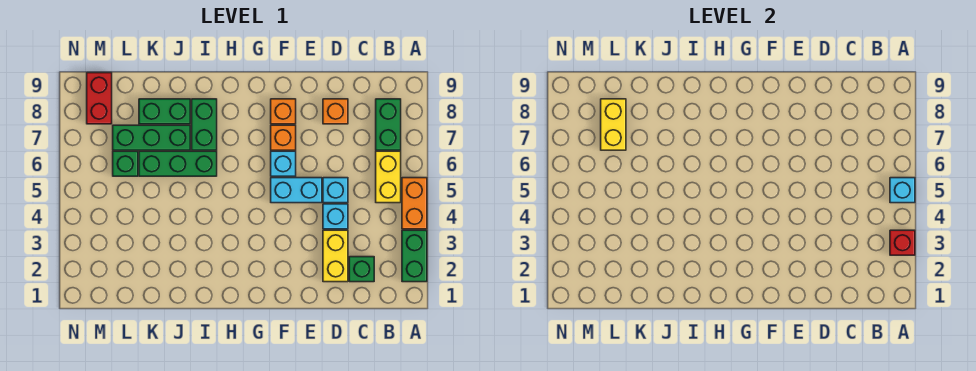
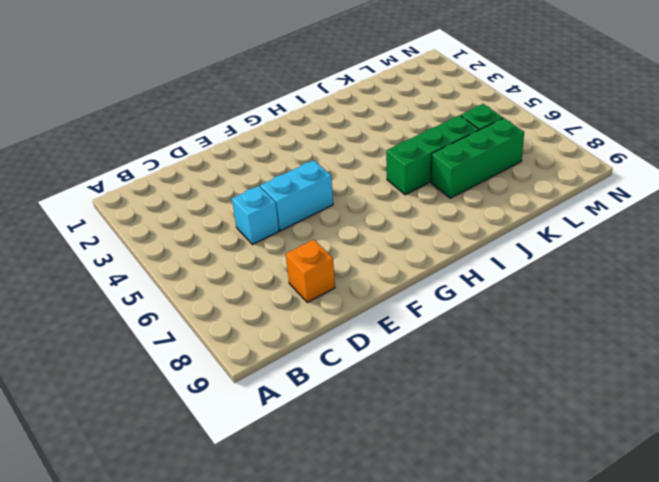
none -> green 1x2 brick [402,230,427,282]
none -> orange 1x2 brick [402,178,427,229]
none -> yellow 1x2 brick [376,151,401,203]

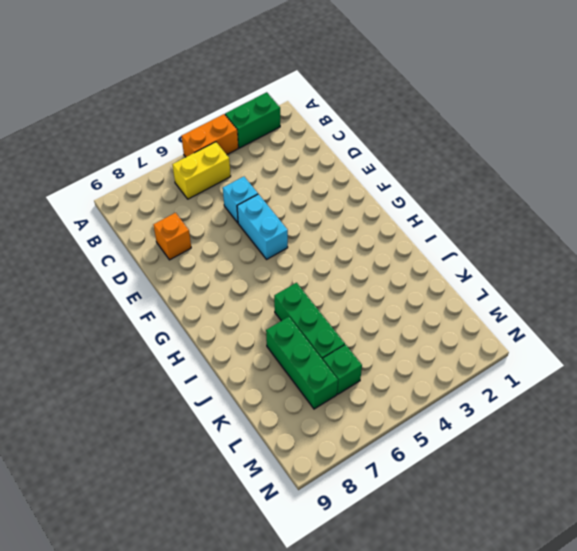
none -> green 1x2 brick [376,99,401,150]
none -> green 1x1 brick [349,257,374,282]
none -> yellow 1x2 brick [323,230,348,282]

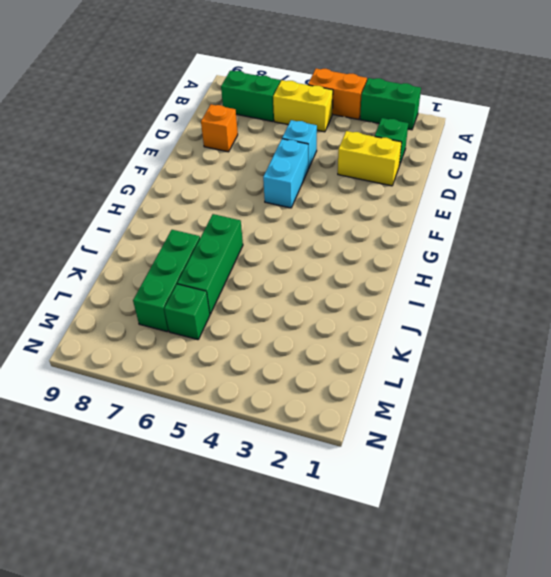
none -> cyan 1x1 brick [323,204,348,229]
none -> cyan 1x1 brick [271,151,296,176]
none -> orange 1x1 brick [271,125,296,150]

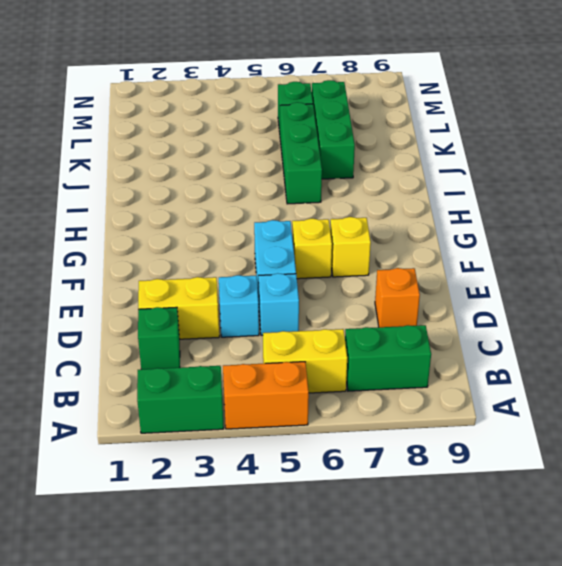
yellow 1x1 brick [292,218,332,279] -> cyan 1x1 brick [271,151,296,176]
yellow 1x1 brick [330,217,371,277] -> orange 1x1 brick [271,125,296,150]
none -> orange 1x1 brick [271,99,296,124]
none -> green 1x2 brick [192,99,217,150]
none -> green 1x2 brick [139,99,190,124]

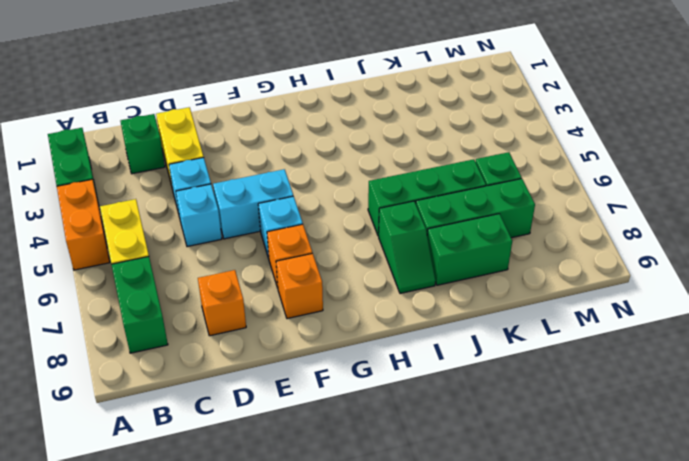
green 1x2 slope [379,201,435,294] -> green 1x2 brick [192,99,217,150]
none -> red 1x2 brick [87,73,112,124]
none -> red 1x1 brick [890,230,915,255]
none -> cyan 1x1 brick [890,178,915,203]

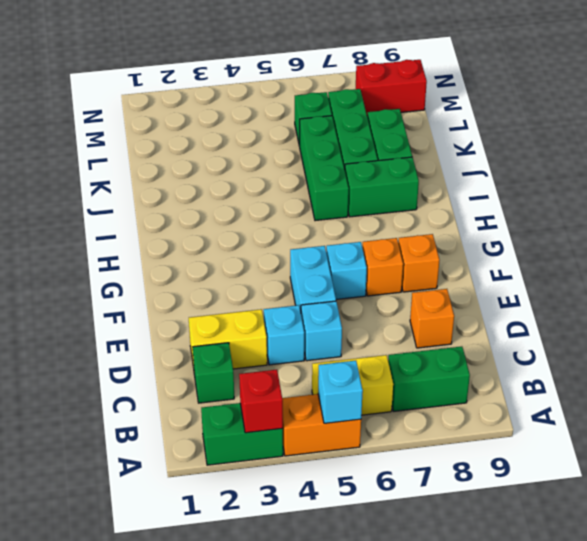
none -> yellow 1x2 brick [601,99,626,150]

